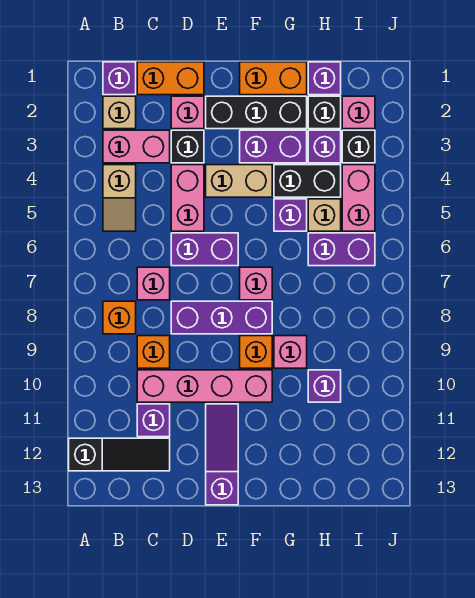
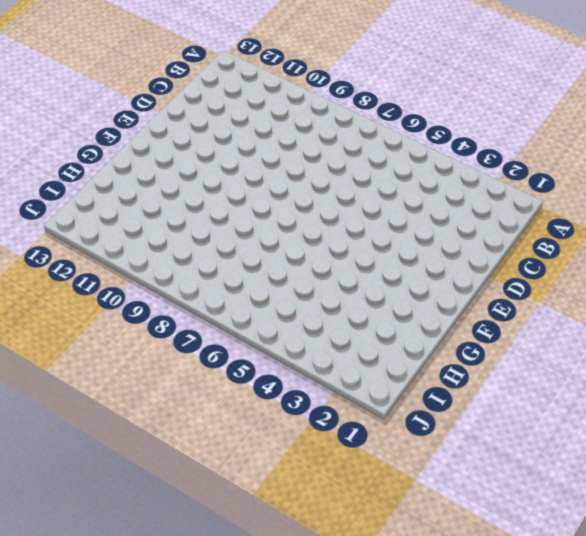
none -> black 1x3 slope [69,438,170,471]
none -> purple 1x1 brick [103,62,136,95]
none -> tan 1x1 brick [103,96,136,129]
none -> pink 1x2 brick [103,130,170,163]

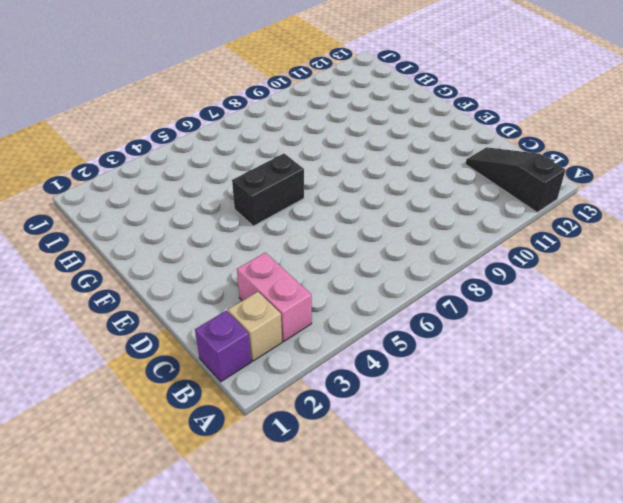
black 1x2 brick [232,154,304,226] -> black 1x2 brick turned to [274,165,341,197]
none -> tan 1x2 slope [103,165,136,231]
none -> orange 1x1 brick [103,301,136,334]
none -> orange 1x2 brick [137,62,204,95]
none -> pink 1x1 brick [137,267,170,300]

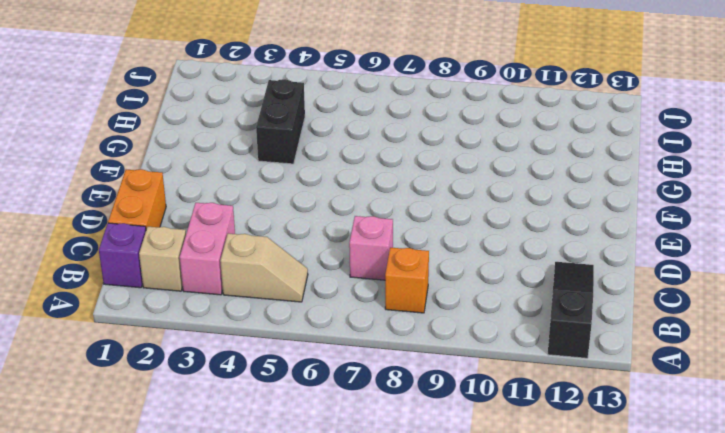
none -> orange 1x1 brick [137,336,170,368]
none -> pink 1x4 brick [137,370,272,402]
none -> purple 1x1 brick [137,404,170,437]
none -> pink 1x1 brick [171,96,204,129]

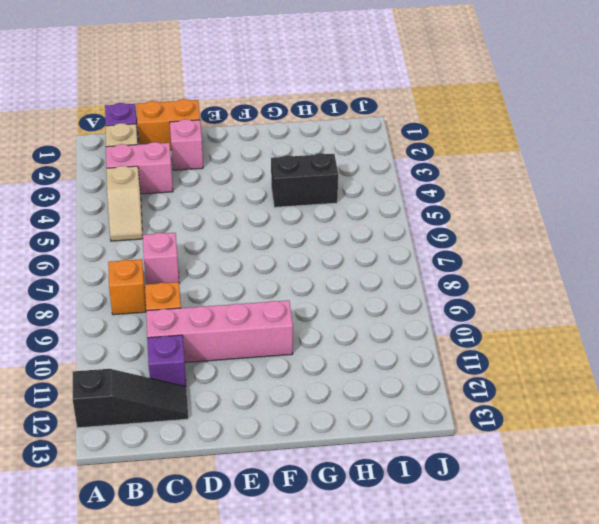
none -> black 1x1 brick [171,130,204,163]
none -> pink 1x2 brick [171,165,204,231]
none -> purple 1x2 brick [171,233,238,266]
none -> purple 1x3 brick [171,301,272,334]

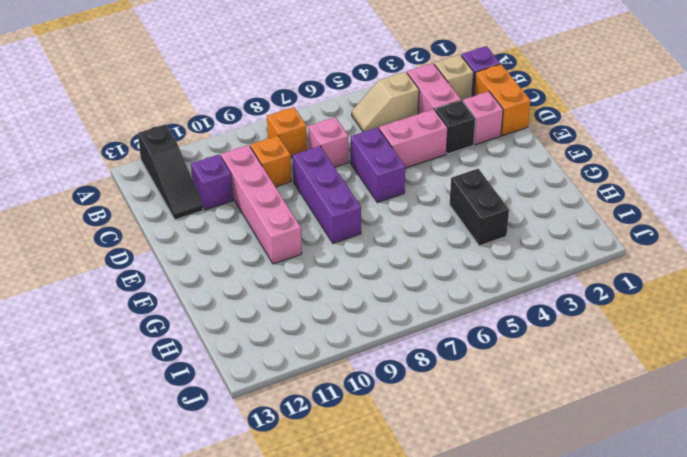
none -> black 1x3 brick [206,96,307,129]
none -> tan 1x2 brick [206,165,272,197]
none -> purple 1x3 slope [206,404,238,505]
none -> orange 1x2 brick [240,62,307,95]

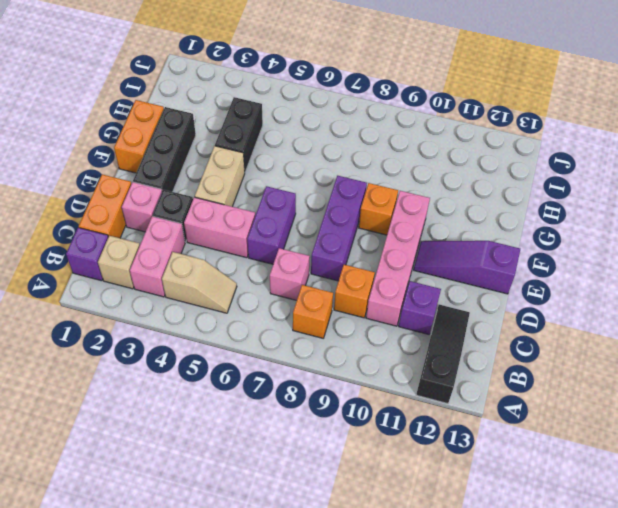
none -> purple 1x2 brick [240,130,307,163]
none -> pink 1x1 brick [240,267,272,300]
none -> purple 1x1 brick [274,199,307,231]
none -> pink 1x1 brick [274,336,307,368]

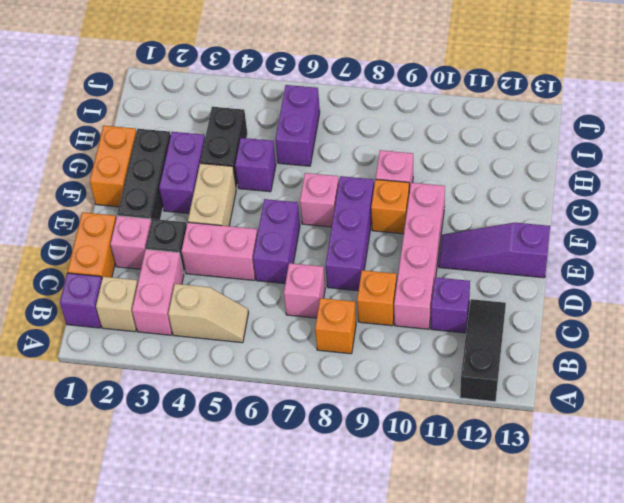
none -> purple 1x1 brick [308,62,341,95]
none -> black 1x1 brick [308,96,341,129]
none -> purple 1x1 brick [308,130,341,163]
none -> tan 1x1 brick [308,199,341,231]

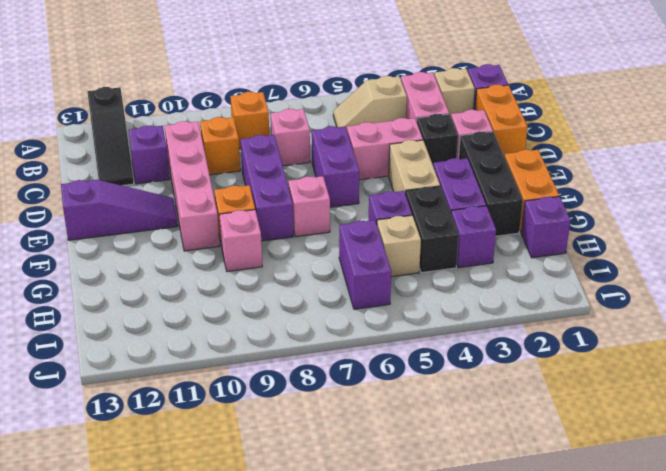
none -> black 1x1 brick [308,96,341,129]
none -> purple 1x1 brick [308,370,341,402]
none -> pink 1x1 brick [342,96,375,129]
none -> black 1x1 brick [342,130,375,163]

